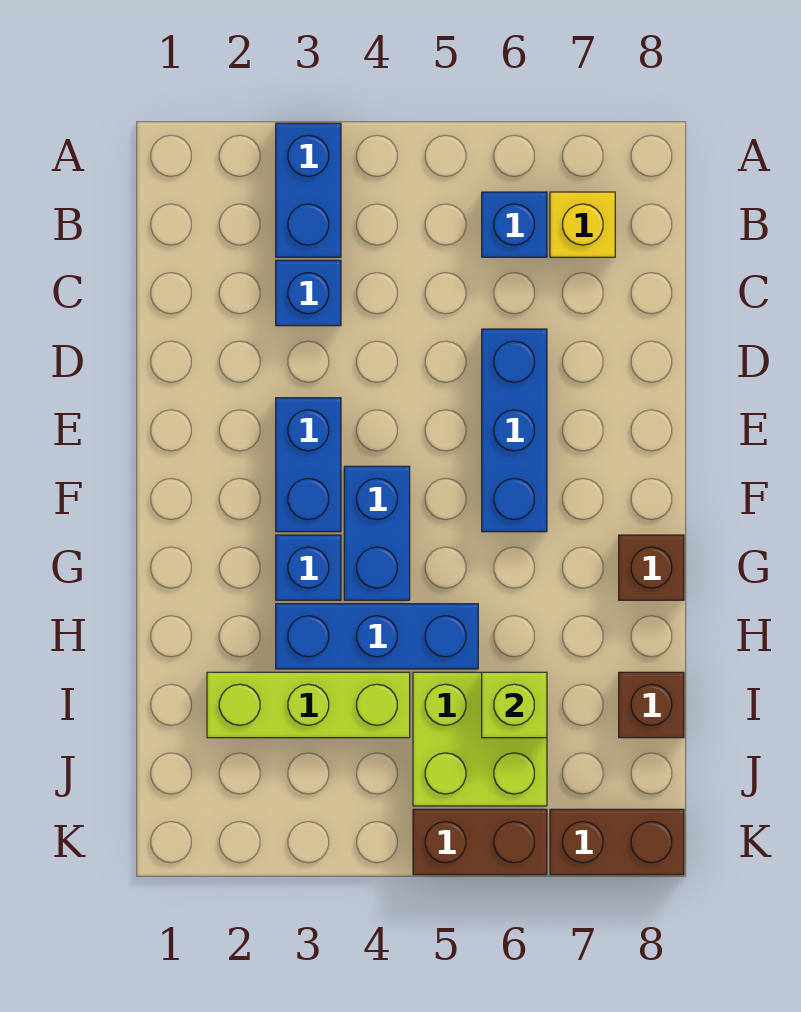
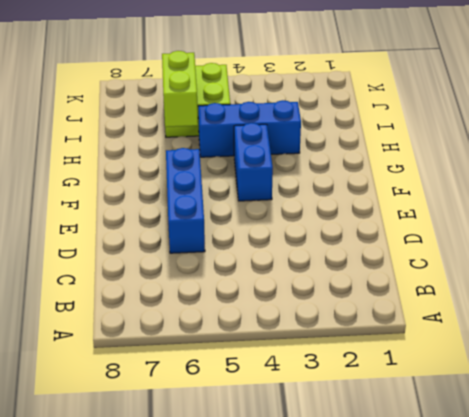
lime 1x2 brick [162,51,198,127] -> lime 1x1 brick [482,672,547,738]
none -> blue 1x2 brick [276,123,341,257]
none -> blue 1x1 brick [482,192,547,257]
none -> yellow 1x1 brick [550,192,615,257]

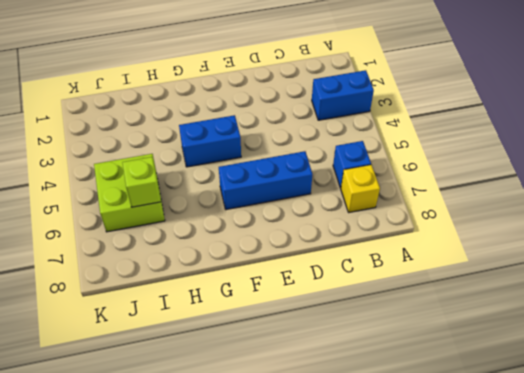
none -> blue 1x1 brick [276,260,341,326]
none -> blue 1x2 brick [276,398,341,532]
none -> blue 1x1 brick [276,535,341,600]

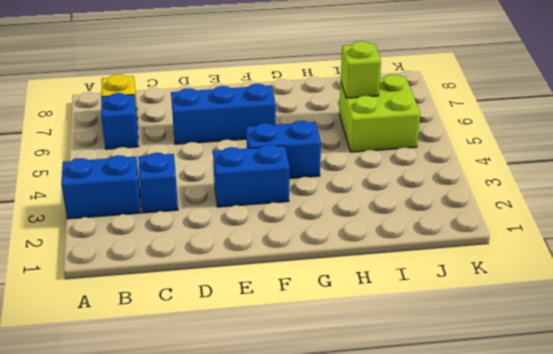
none -> blue 1x1 brick [276,535,341,600]
none -> brown 1x1 brick [619,535,684,600]
none -> blue 1x3 brick [276,604,478,669]

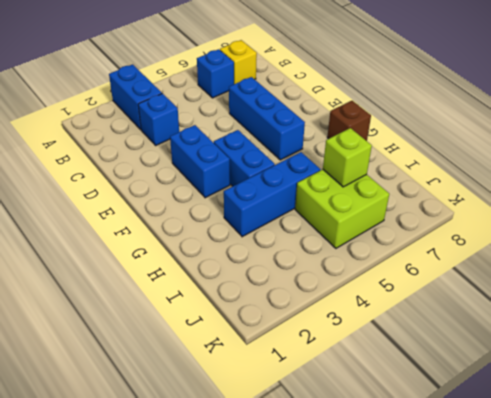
none -> blue 1x1 brick [276,535,341,600]
none -> lime 1x3 brick [207,672,410,738]
none -> brown 1x1 brick [619,672,684,738]

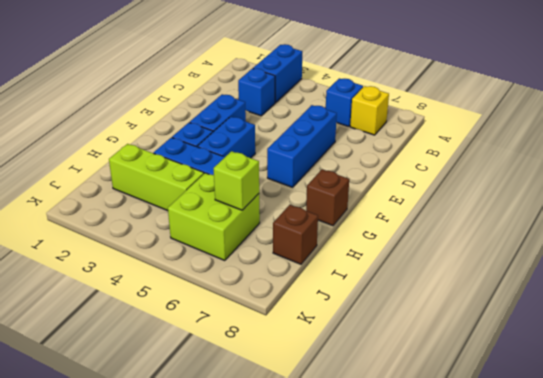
none -> brown 1x2 brick [413,809,547,875]
none -> brown 1x2 brick [550,809,684,875]

